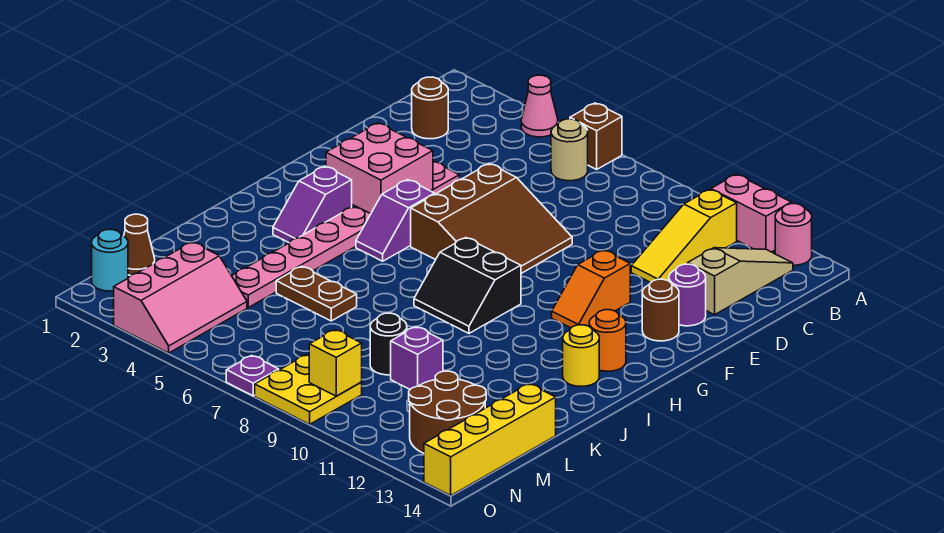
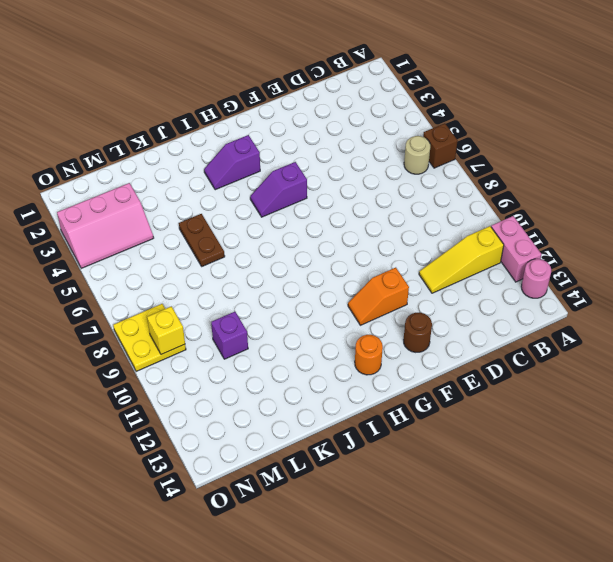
none -> pink 1x1 cone [521,75,558,137]
none -> tan 1x3 slope [688,248,793,315]
none -> brown 1x1 round brick [412,77,448,139]
none -> pink 1x8 plate [232,162,459,308]

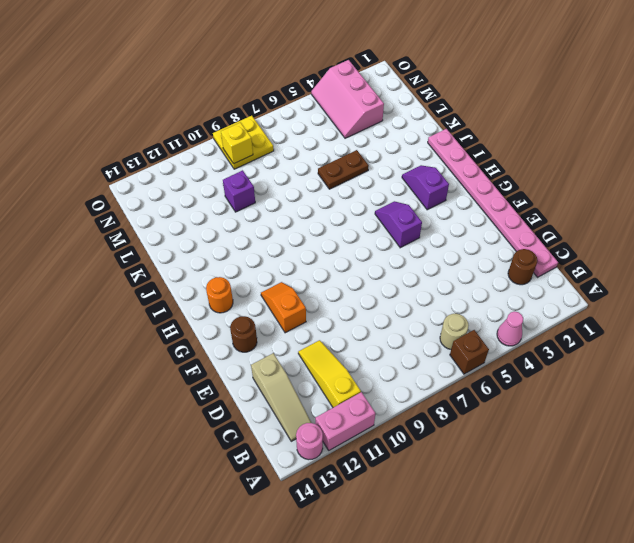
pink 1x8 plate [428,129,558,277] -> pink 1x8 plate moved to [232,162,459,308]
none -> brown 3x3 slope [411,164,572,273]
none -> purple 1x1 round brick [669,264,706,326]
none -> black 2x2 slope [414,238,521,333]
none -> yellow 1x1 round brick [563,325,599,386]

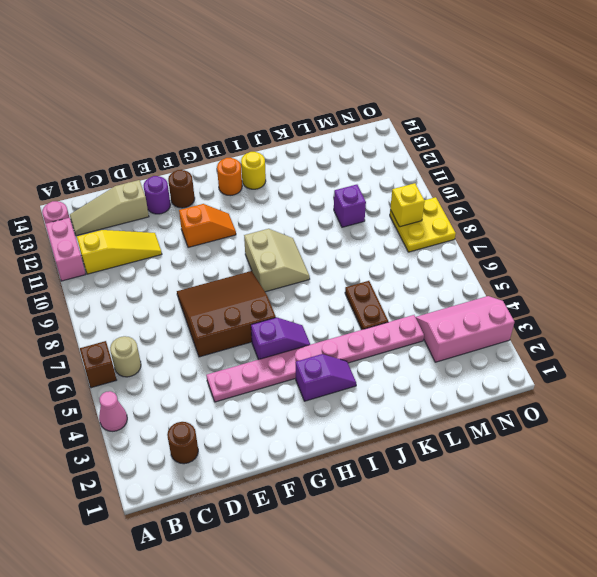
tan 2x2 slope [244,229,310,292] -> black 2x2 slope [414,238,521,333]
none -> black 1x1 round brick [370,313,407,375]
none -> yellow 1x4 brick [424,384,556,495]
none -> brown 1x1 cone [124,214,155,275]
none -> brown 2x2 round brick [409,371,486,453]

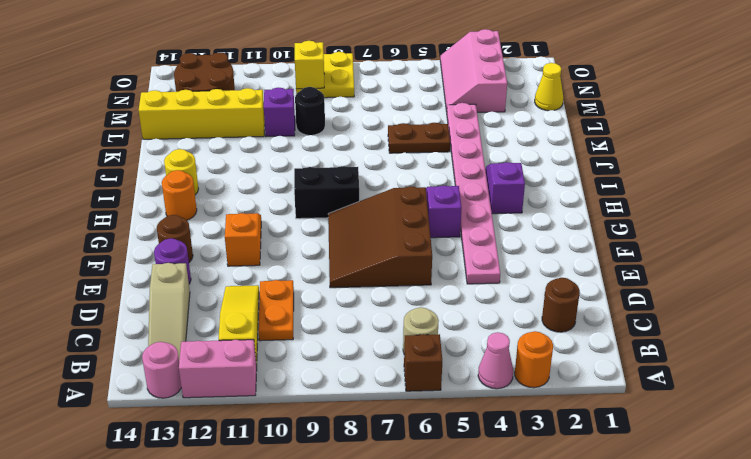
orange 1x1 round brick [515,331,553,388] -> none
orange 1x2 plate [258,280,294,341] -> none
yellow 1x4 brick [139,88,265,139] -> yellow 1x4 brick turned to [424,384,556,495]
yellow 1x1 cone [535,63,563,111] -> brown 1x1 cone [124,214,155,275]
none -> cyan 1x1 round brick [92,230,128,291]
none -> purple 1x1 plate [226,355,279,396]
none -> pink 2x2 brick [326,123,433,214]

